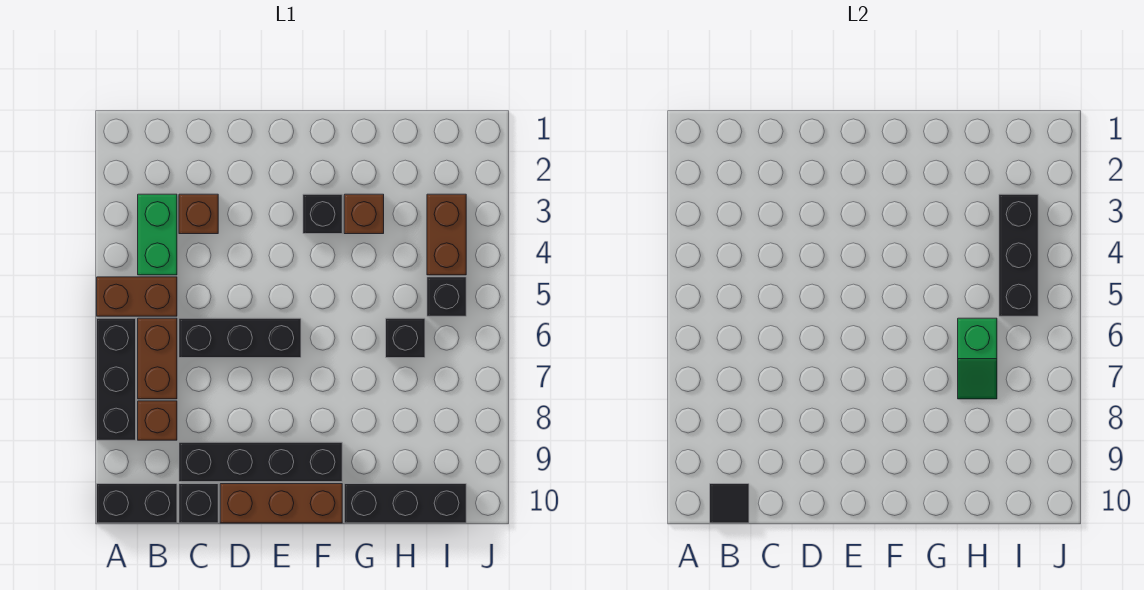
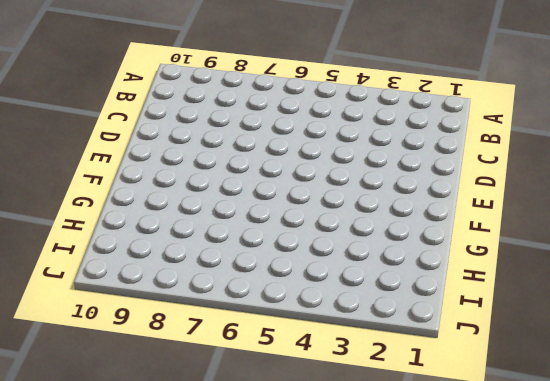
none -> brown 1x2 brick [97,277,177,316]
none -> black 1x3 brick [97,318,136,440]
none -> black 1x2 brick [97,484,177,523]

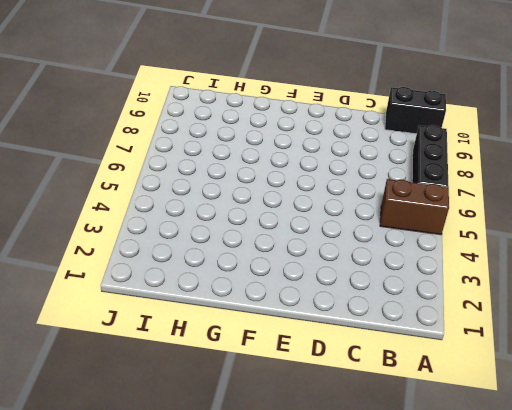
none -> green 1x2 brick [138,194,177,275]
none -> brown 1x2 brick [138,318,177,399]
none -> brown 1x1 brick [138,401,177,440]

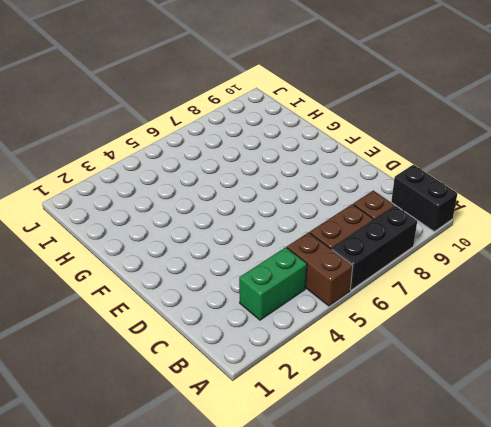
none -> brown 1x1 brick [179,194,218,234]
none -> black 1x3 brick [179,318,301,358]
none -> black 1x4 brick [179,442,342,482]

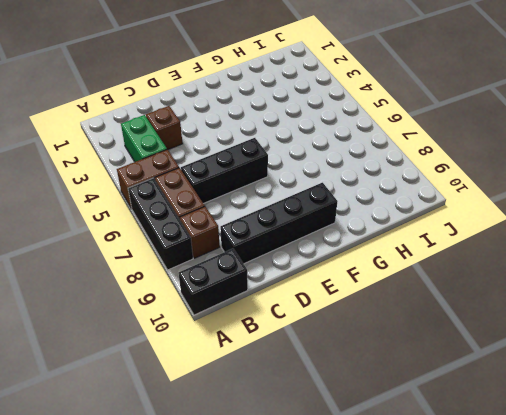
none -> black 1x1 brick [179,484,218,523]
none -> brown 1x3 brick [220,484,342,523]
none -> black 1x1 brick [303,194,342,234]

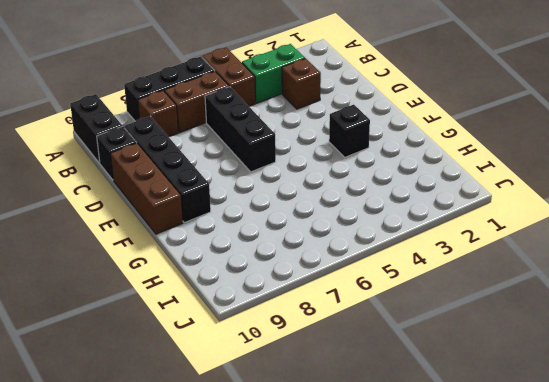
none -> brown 1x1 brick [344,194,384,234]
none -> black 1x3 brick [344,484,466,523]
none -> black 1x1 brick [386,318,425,358]

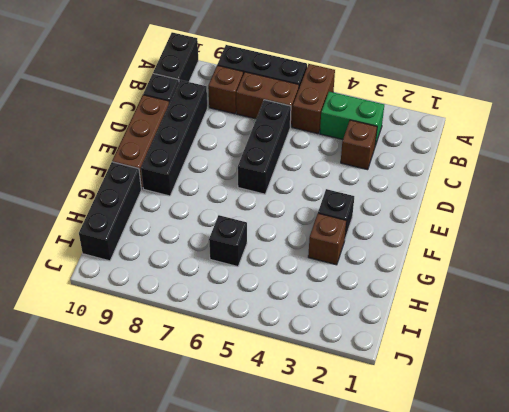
none -> brown 1x2 brick [427,194,466,275]
none -> black 1x1 brick [427,277,466,316]
none -> black 1x1 tile [710,484,749,523]

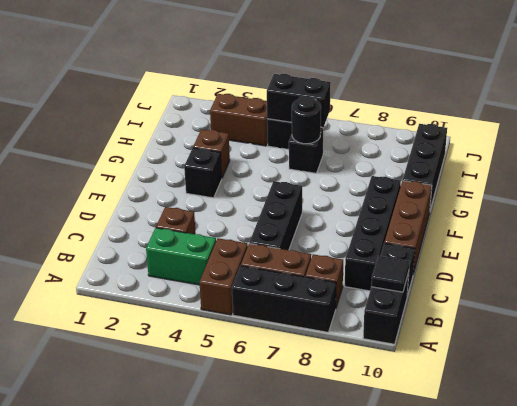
black 1x1 round brick [291,96,321,144] -> green 1x2 slope [958,318,997,399]
black 1x2 brick [267,74,331,127] -> black 1x3 brick [999,194,1038,316]

